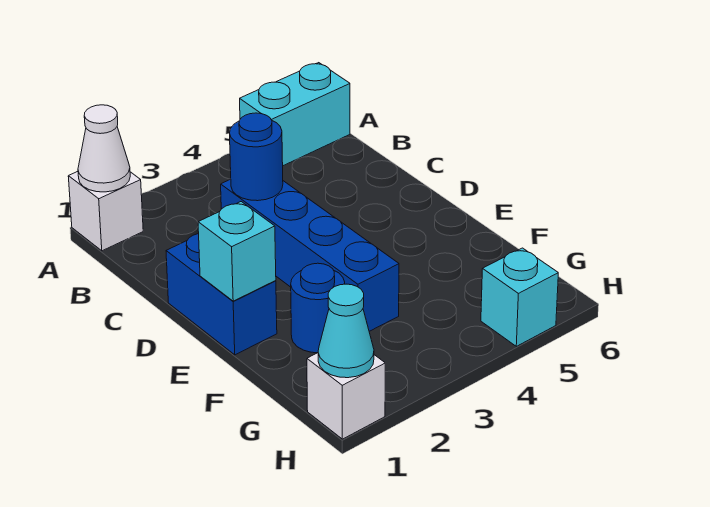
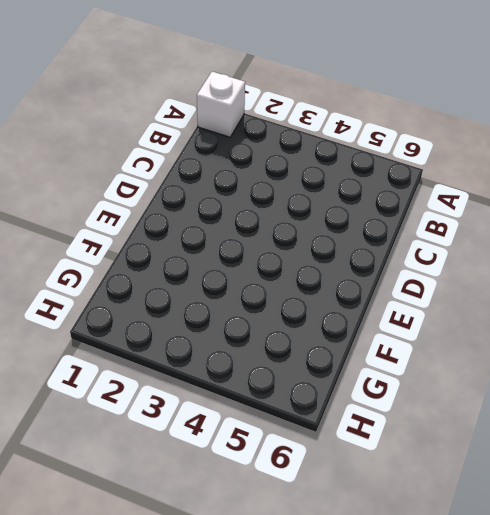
none -> cyan 1x2 brick [240,63,350,166]
none -> blue 1x4 brick [221,179,399,331]

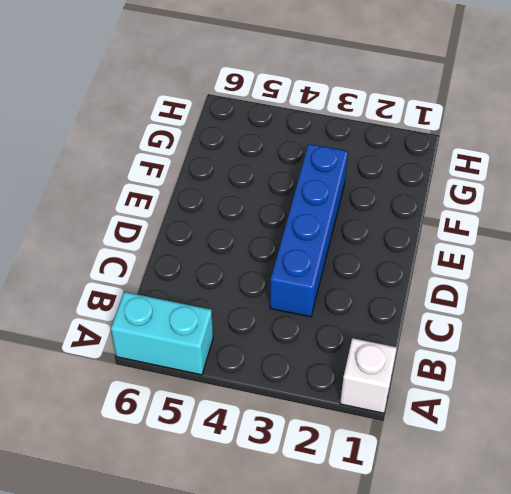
none -> blue 1x2 brick [166,234,277,355]
none -> blue 1x1 round brick [291,263,345,353]

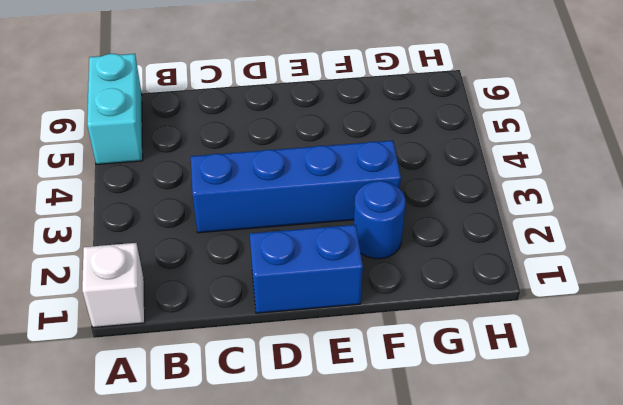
none -> white 1x1 brick [307,353,385,439]
none -> cyan 1x1 brick [481,248,558,346]

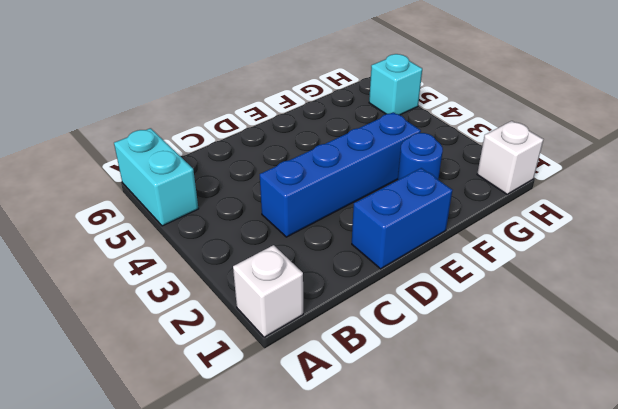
none -> white 1x1 cone [78,105,130,192]
none -> blue 1x1 round brick [230,113,283,201]

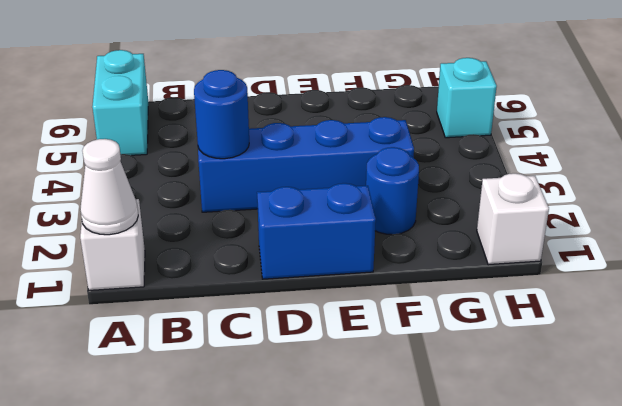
none -> cyan 1x1 brick [198,202,276,301]
none -> cyan 1x1 cone [318,284,374,378]

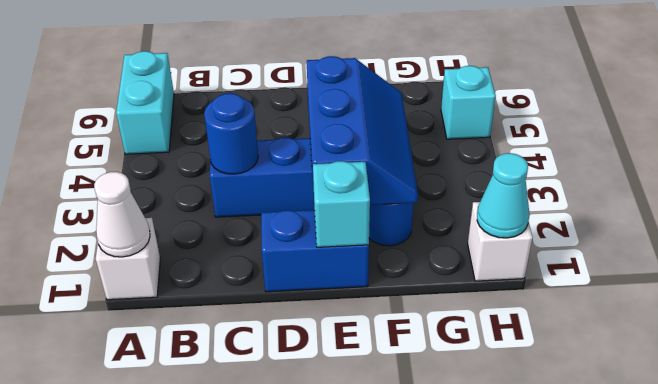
blue 2x3 slope [307,56,418,205] -> none

